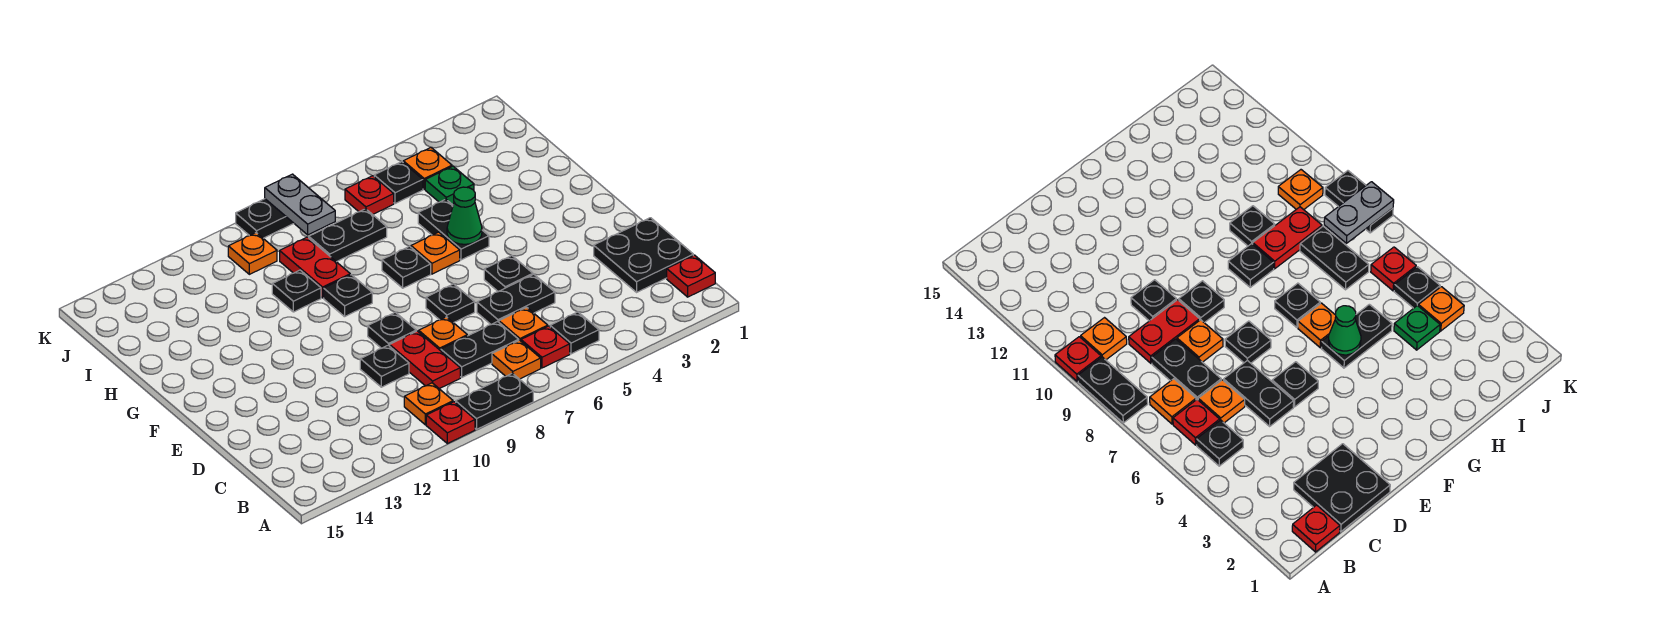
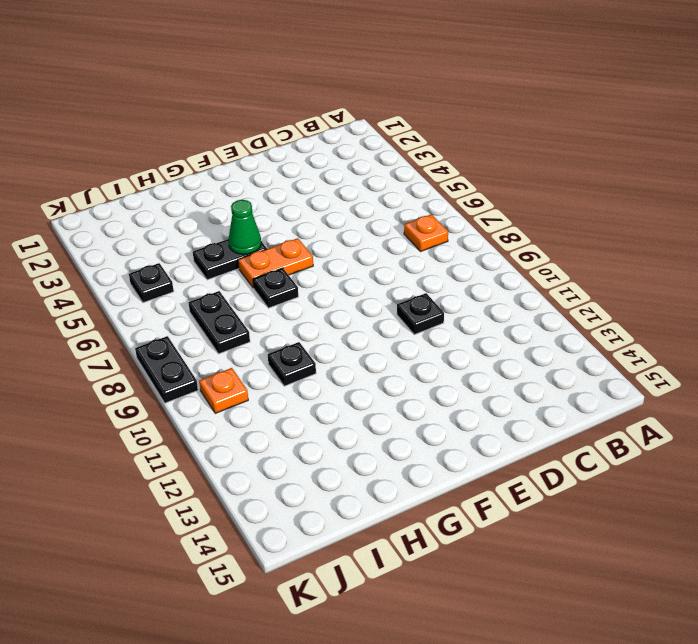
orange 1x2 plate [238,238,313,288] -> orange 1x1 plate [411,232,460,274]
none -> black 1x2 plate [456,373,533,429]
none -> red 1x1 plate [426,402,475,444]
none -> red 1x1 plate [667,255,715,297]
none -> black 1x1 plate [550,312,599,354]

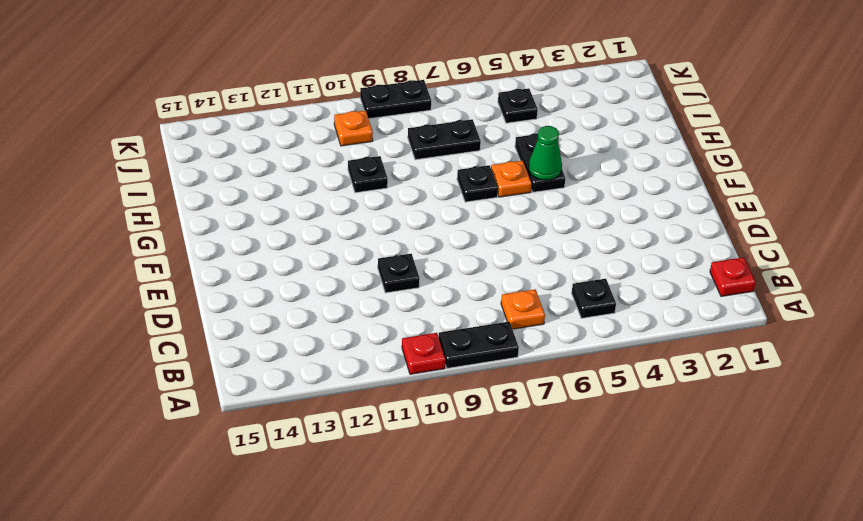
none -> red 1x1 plate [521,326,570,368]
none -> orange 1x1 plate [404,383,453,425]
none -> black 2x2 plate [594,218,693,292]
none -> orange 1x1 plate [499,307,548,341]

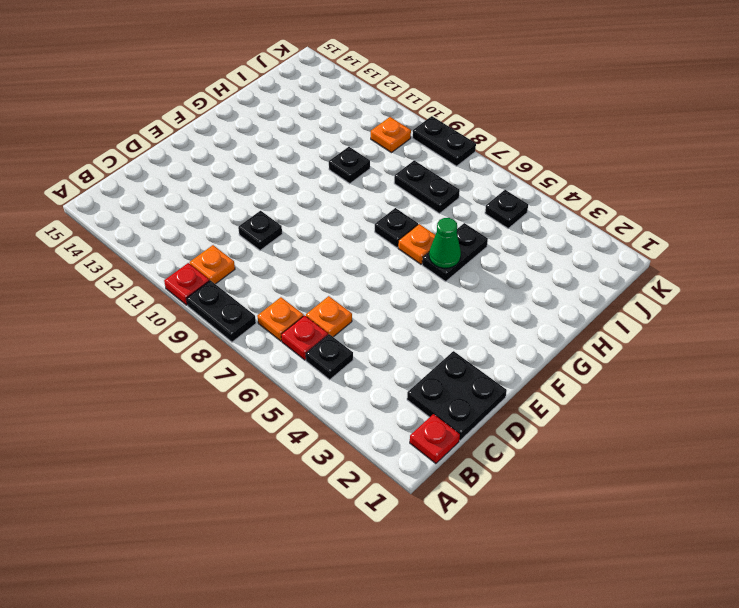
none -> black 1x2 plate [441,322,519,377]
none -> red 1x2 plate [390,331,460,389]
none -> black 1x2 plate [477,274,555,324]
none -> orange 1x1 plate [419,317,467,351]

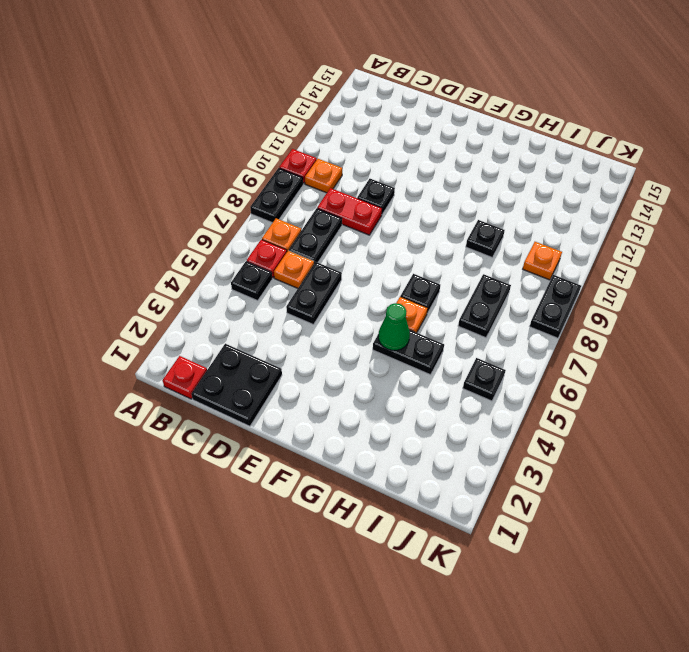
none -> orange 1x1 plate [419,317,467,351]
none -> black 1x1 plate [484,256,533,292]
none -> black 1x1 plate [426,284,475,323]
none -> black 1x1 plate [368,312,416,348]

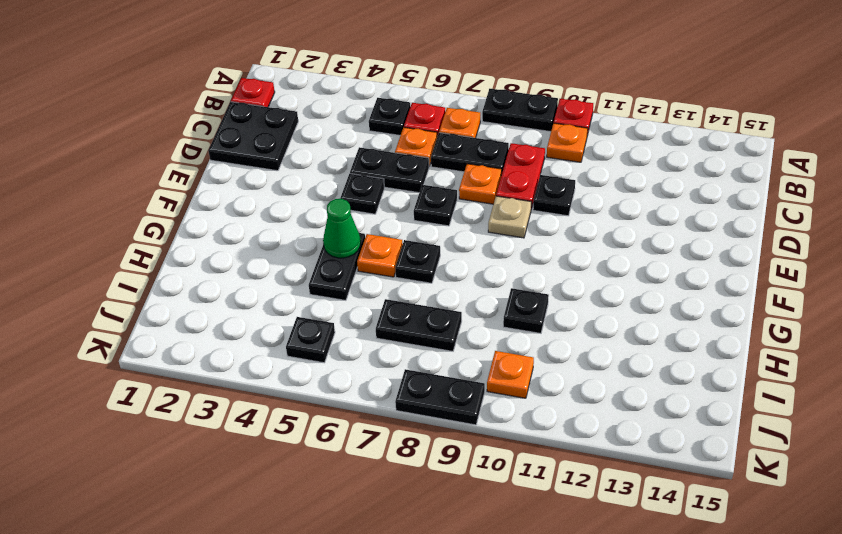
tan 1x1 plate [488,196,531,238] -> black 1x1 plate [368,312,416,348]
none -> black 1x1 plate [324,275,372,317]
none -> red 1x2 plate [280,237,350,298]
none -> green 1x1 plate [425,166,474,205]
none -> orange 1x1 plate [403,147,452,189]

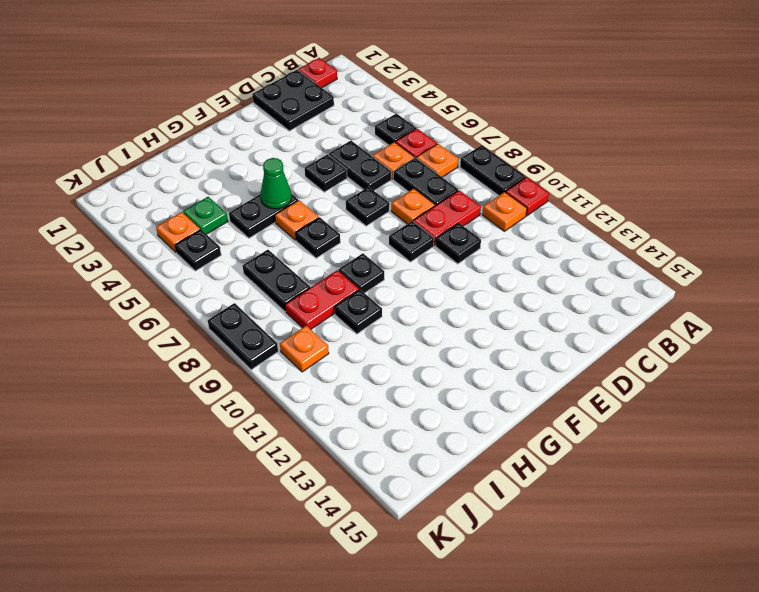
none -> red 1x1 plate [345,176,394,215]
none -> grey 1x2 plate [265,174,335,235]

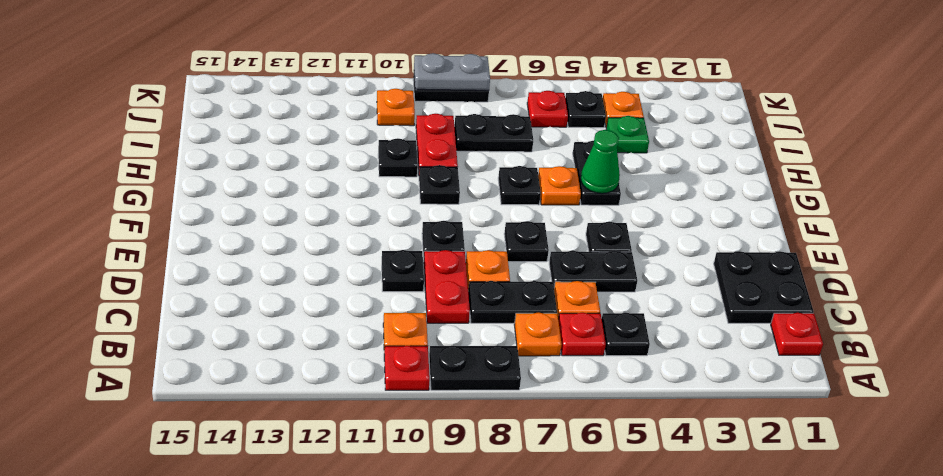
grey 1x2 plate [414,53,490,90] -> grey 1x2 plate turned to [265,174,335,235]

